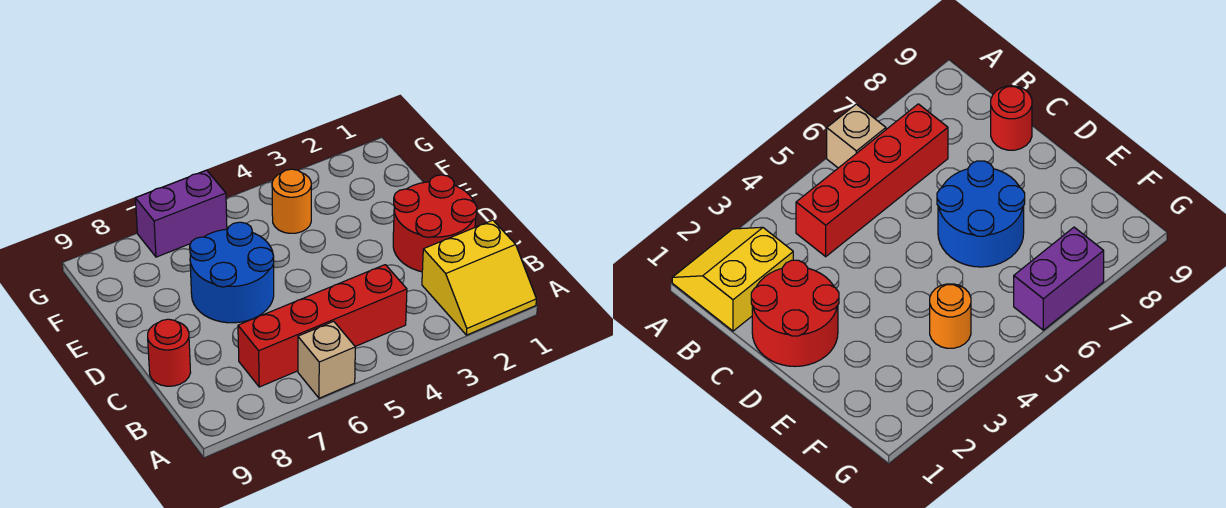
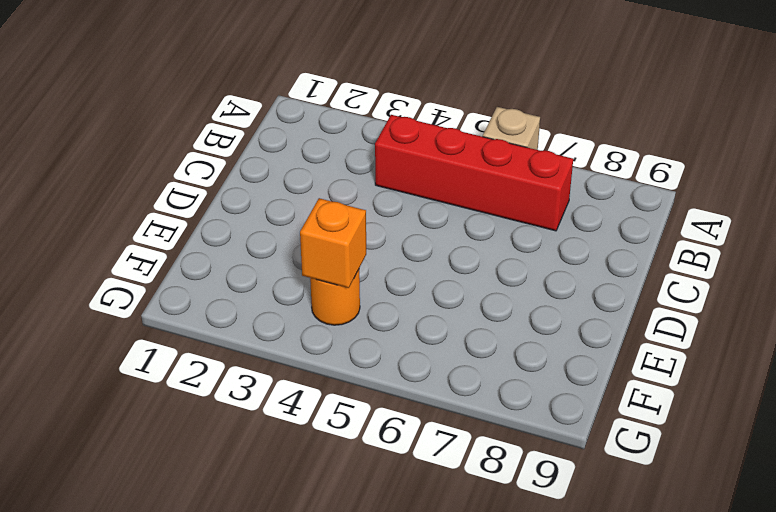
orange 1x1 brick [300,198,366,288] -> none
none -> yellow 2x2 slope [422,220,536,335]
none -> red 2x2 round brick [393,175,477,272]

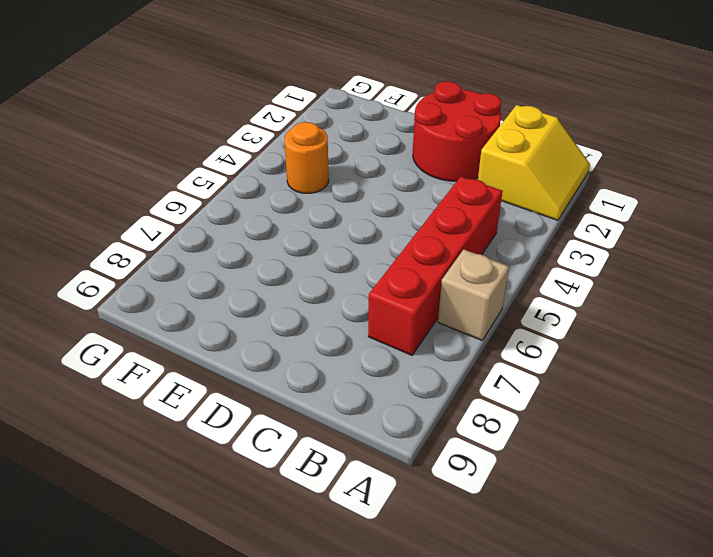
none -> red 1x1 round brick [148,319,191,386]
none -> blue 2x2 round brick [190,222,274,323]

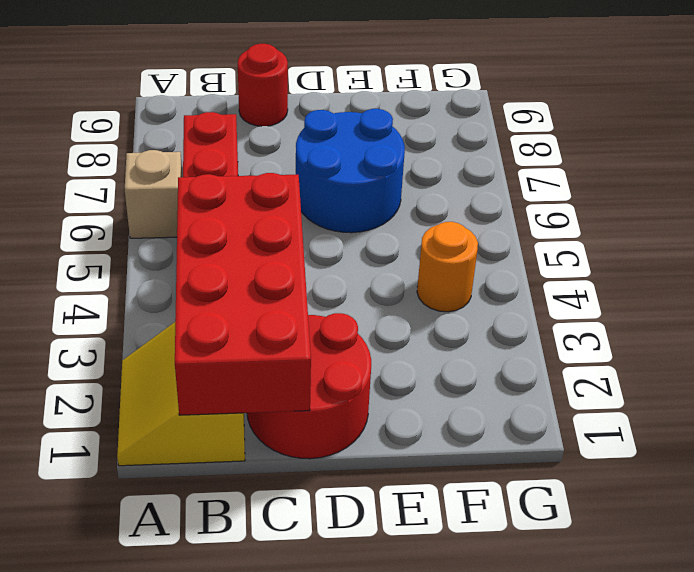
red 2x4 brick [175,173,311,415] -> none
none -> purple 1x2 brick [135,170,227,257]

